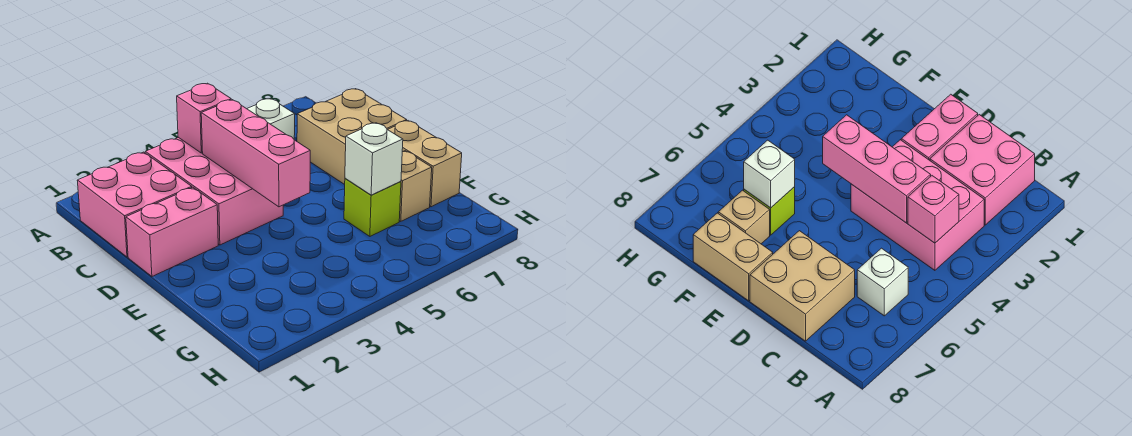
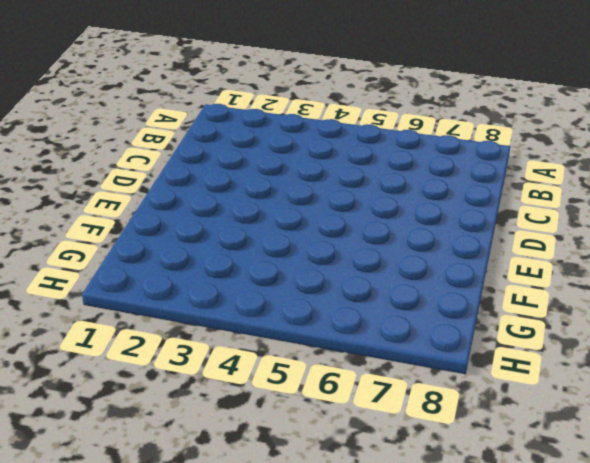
none -> pink 2x2 brick [77,152,192,257]
none -> pink 2x3 brick [145,137,283,245]

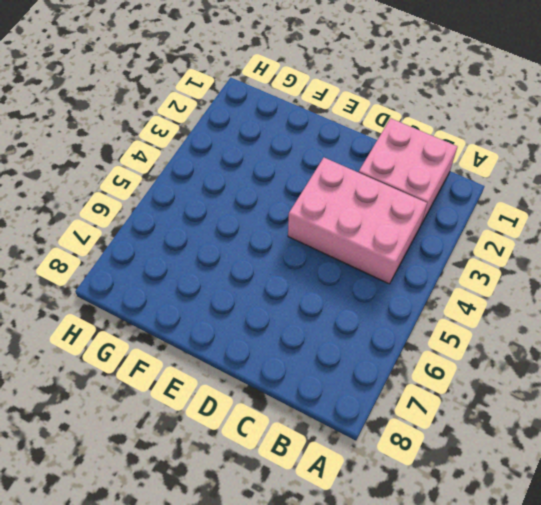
none -> white 1x1 brick [247,99,295,139]
none -> tan 2x2 brick [297,89,407,185]

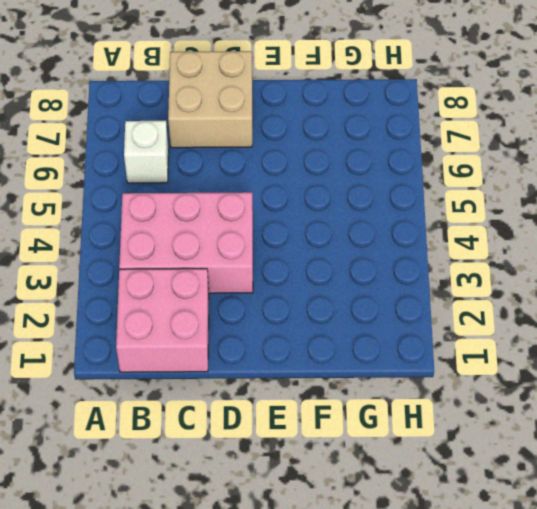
none -> pink 1x2 brick [126,187,218,276]
none -> tan 1x2 brick [388,121,462,207]

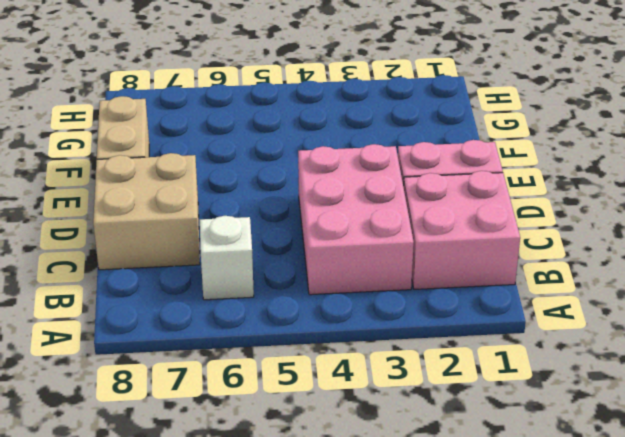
none -> lime 1x1 brick [344,178,401,236]
none -> tan 1x1 brick [399,151,432,221]

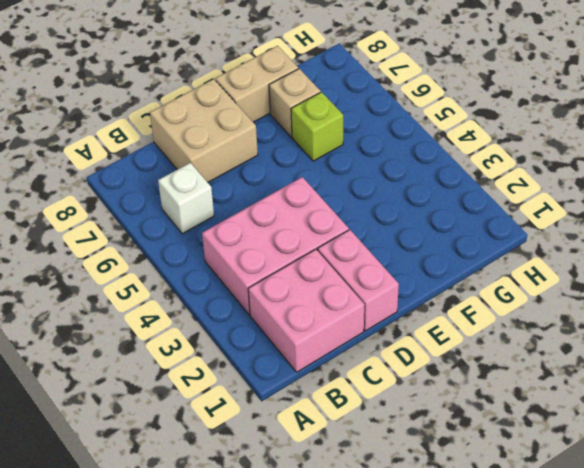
none -> pink 1x1 brick [177,83,231,153]
none -> pink 1x3 brick [201,100,310,207]

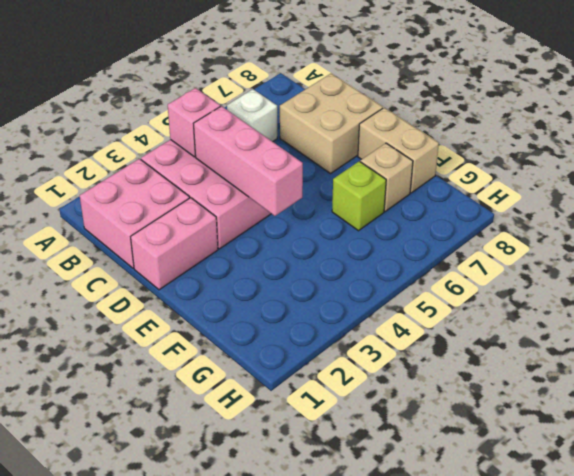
none -> white 1x1 brick [345,123,403,195]

